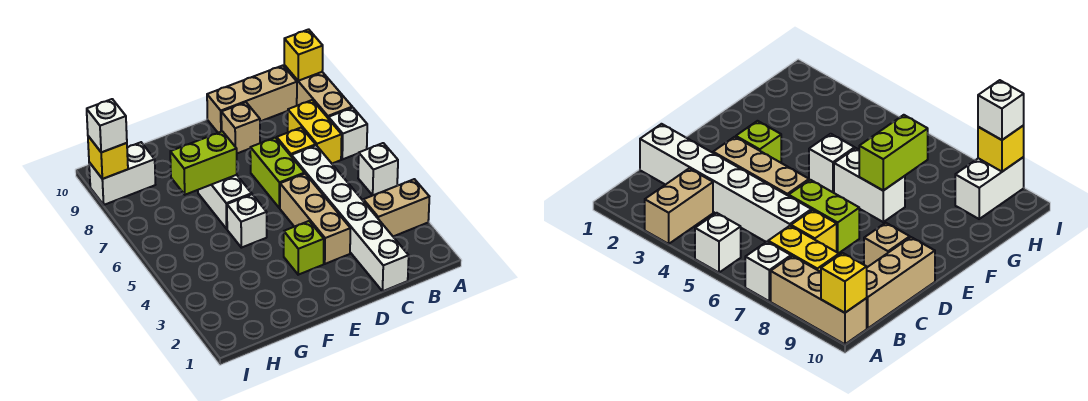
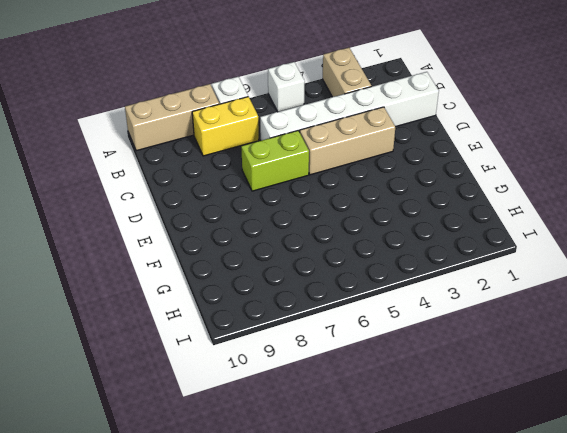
none -> tan 1x3 brick [207,66,297,133]
none -> yellow 1x1 brick [277,128,316,156]
none -> tan 1x1 brick [221,102,260,153]

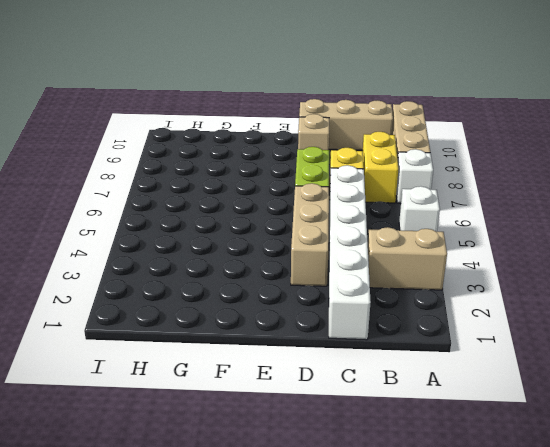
none -> lime 1x1 brick [284,221,324,275]
none -> white 1x1 brick [227,194,267,248]
none -> white 1x2 brick [198,175,252,229]

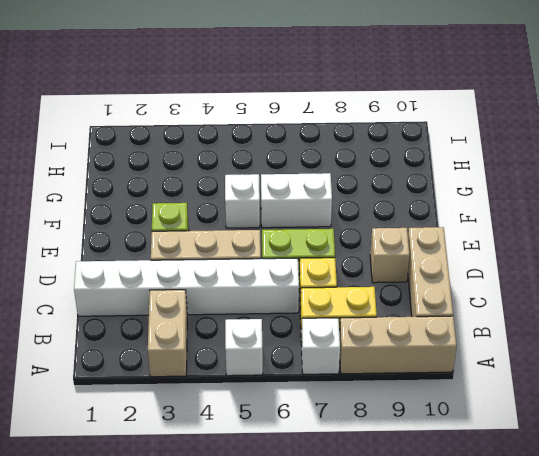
none -> white 1x2 brick [89,142,155,205]
none -> yellow 1x1 brick [284,29,323,81]
none -> lime 1x2 brick [170,131,237,195]

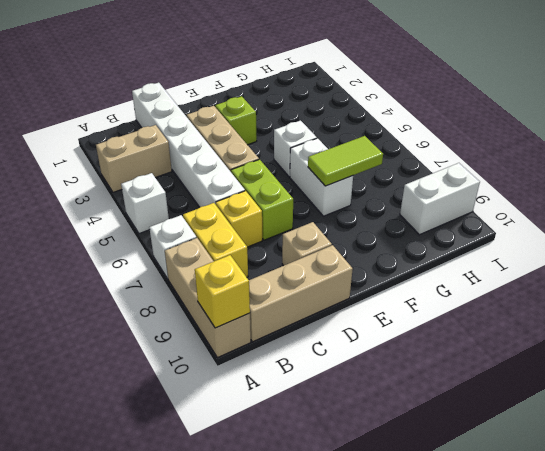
lime 1x2 tile [308,136,383,186] -> lime 1x2 brick [170,131,237,195]
none -> yellow 1x1 brick [88,136,128,179]
none -> white 1x1 brick [87,99,127,152]

